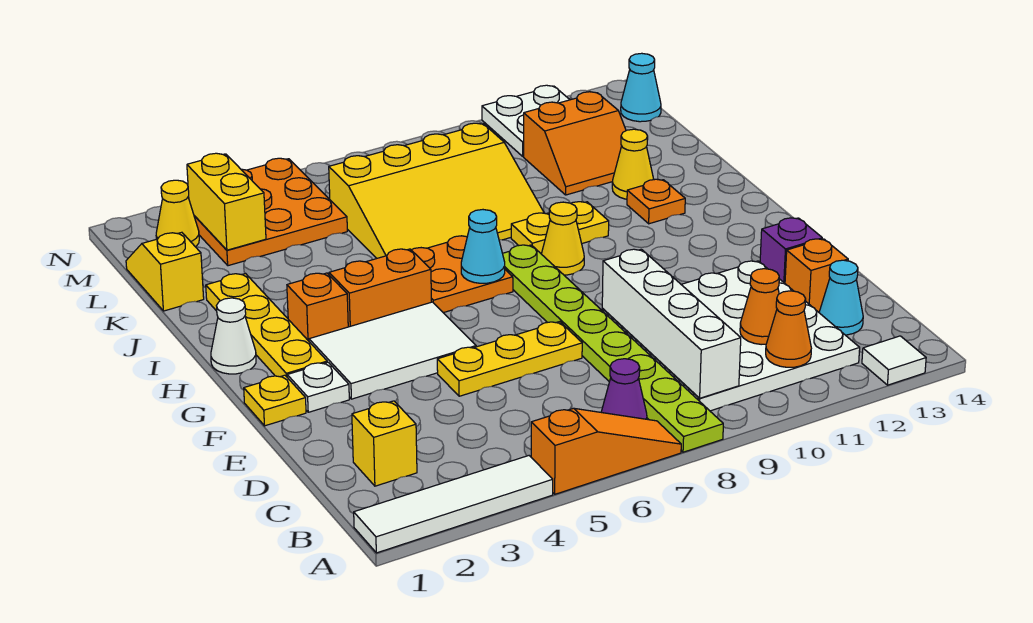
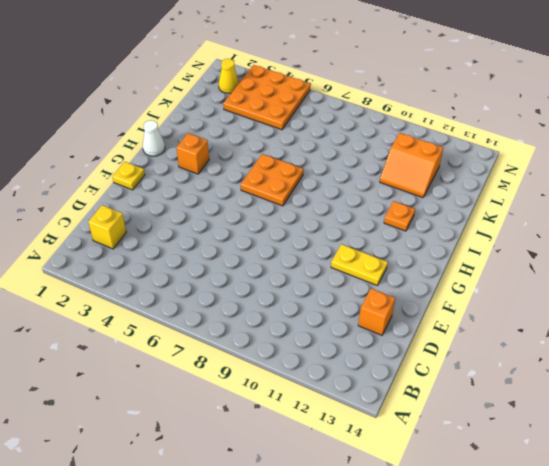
yellow 1x2 plate [331,244,388,286] -> yellow 1x2 plate moved to [511,202,609,254]
none -> white 1x4 tile [354,456,553,553]
none -> orange 1x3 slope [531,408,681,494]
none -> lime 1x8 plate [503,245,723,452]
none -> white 1x1 tile [862,336,926,385]

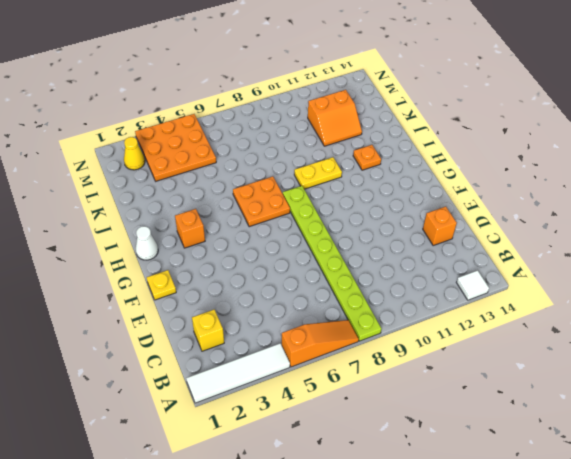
none -> purple 1x1 cone [601,359,647,419]
none -> white 4x4 plate [602,261,860,411]
none -> cyan 1x1 cone [819,260,863,335]
none -> yellow 1x3 plate [437,322,582,396]

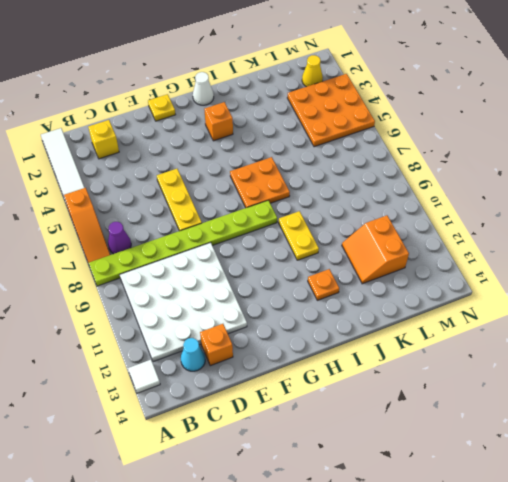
none -> purple 1x1 brick [760,218,822,283]
none -> white 1x1 plate [287,362,349,412]
none -> white 2x3 tile [309,302,476,399]
none -> yellow 1x4 plate [206,274,327,377]

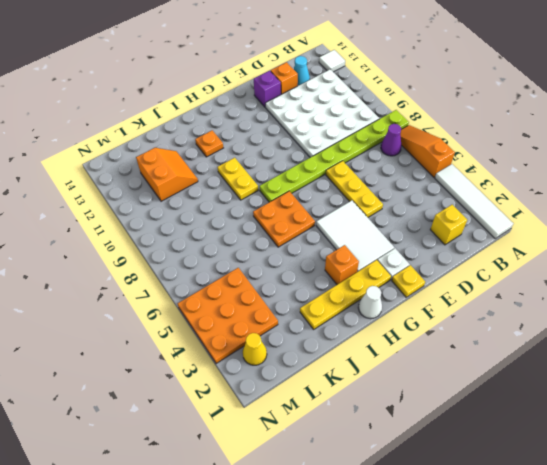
none -> orange 1x2 brick [329,249,431,327]
none -> yellow 1x1 cone [542,202,584,275]
none -> yellow 3x4 slope [329,123,544,258]
none -> yellow 1x1 cone [612,129,654,199]

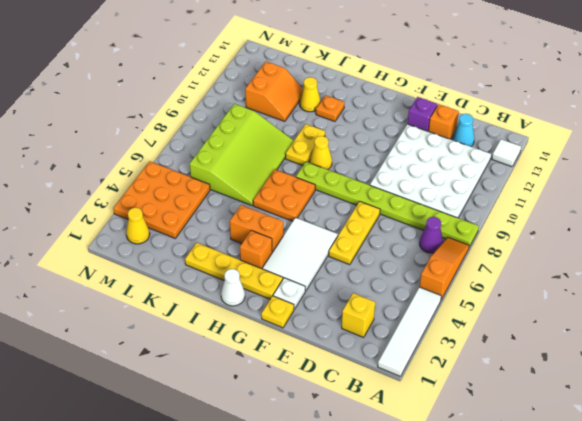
orange 1x2 brick [230,205,283,252] -> orange 1x2 brick turned to [329,249,431,327]
lime 3x4 slope [190,104,294,205] -> yellow 3x4 slope [329,123,544,258]
none -> yellow 1x2 slope [126,232,204,311]
none -> white 2x2 plate [482,85,570,156]
none -> cyan 1x1 cone [621,53,661,122]
none -> white 1x4 brick [602,249,741,398]

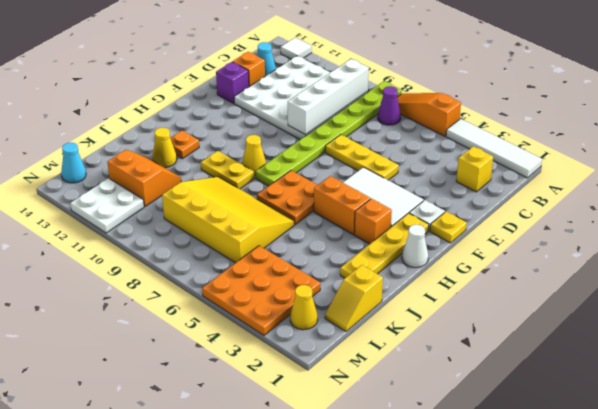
none -> orange 1x1 cone [766,291,811,367]
none -> orange 1x1 cone [740,269,779,345]
none -> cyan 1x1 cone [461,210,505,283]
none -> yellow 1x2 brick [187,153,266,250]

